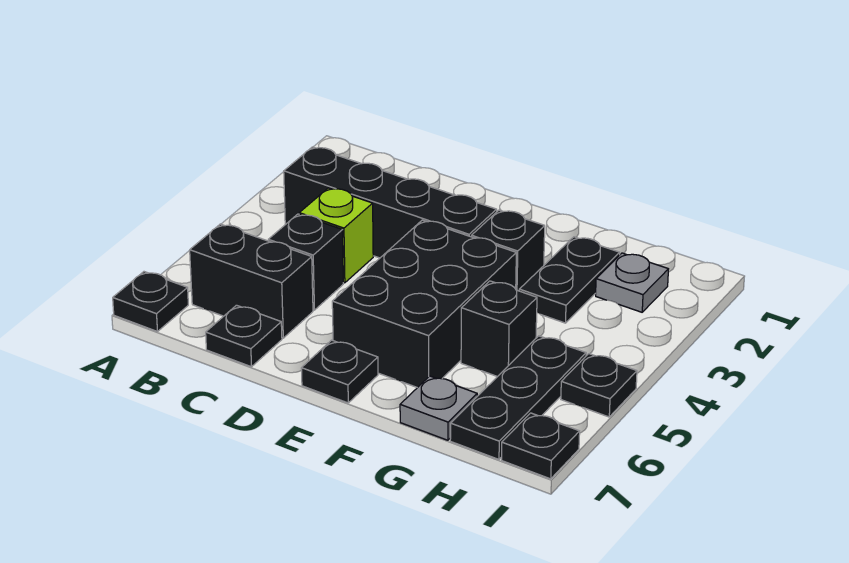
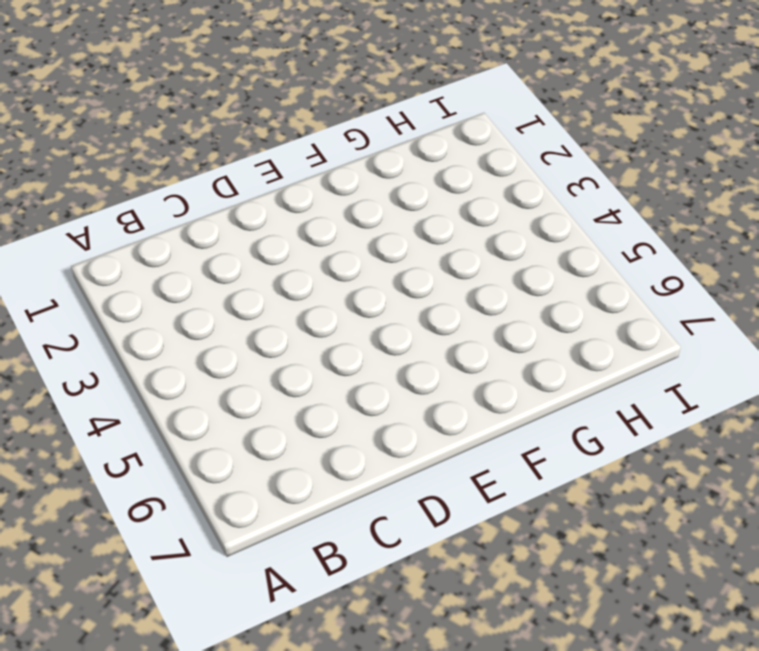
none -> black 1x1 plate [113,272,188,332]
none -> black 1x4 brick [284,147,497,258]
none -> black 1x2 brick [190,224,313,338]

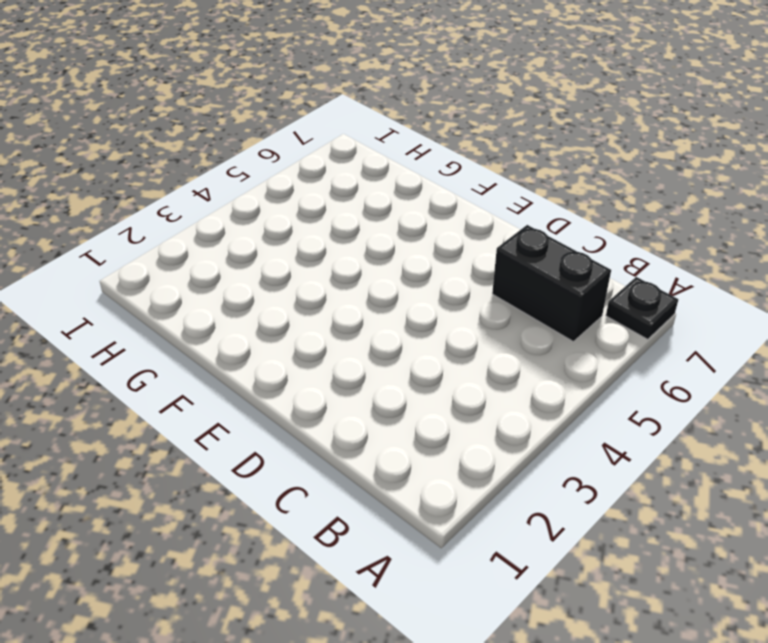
none -> black 1x4 brick [284,147,497,258]
none -> lime 1x1 brick [299,188,373,283]
none -> black 1x1 brick [268,214,343,310]

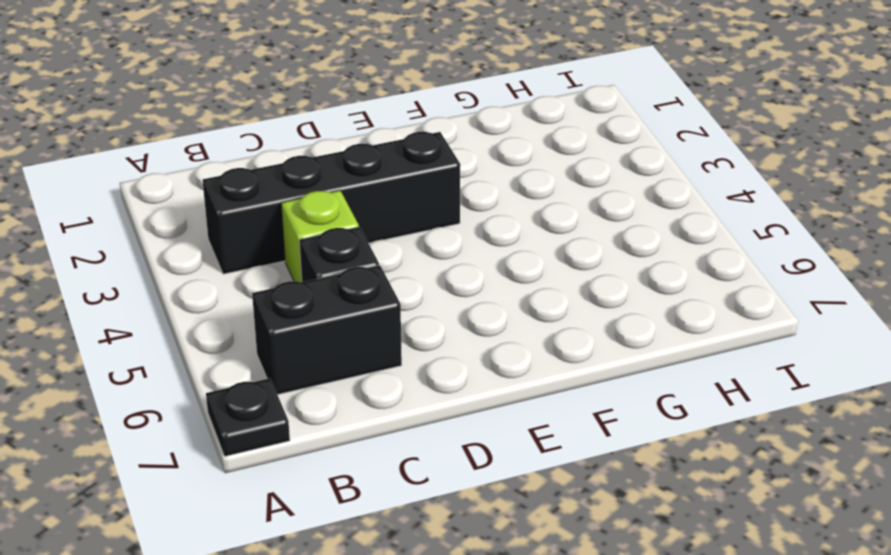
none -> black 1x1 plate [206,305,282,367]
none -> black 2x3 brick [332,220,516,388]
none -> black 1x1 plate [301,340,378,403]

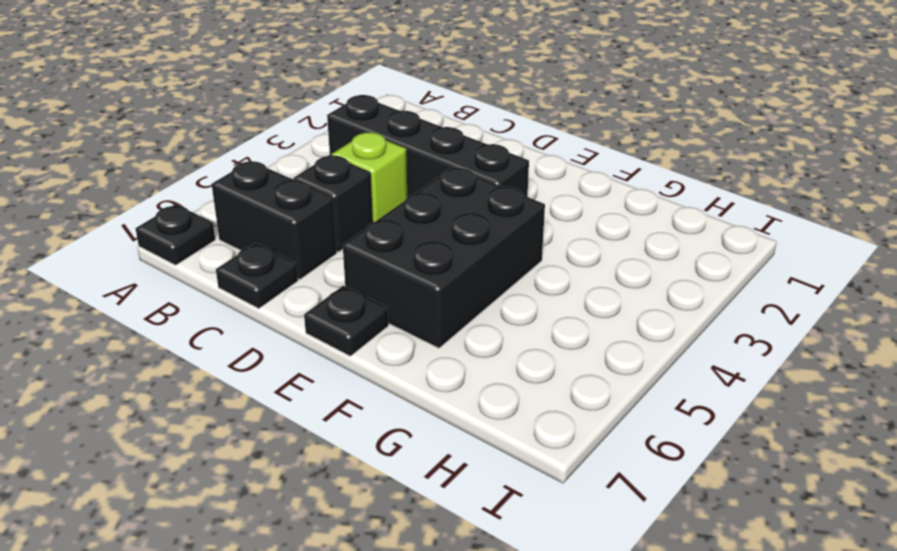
none -> black 1x1 brick [472,210,545,291]
none -> black 1x2 plate [519,237,620,323]
none -> black 1x1 brick [461,281,537,377]

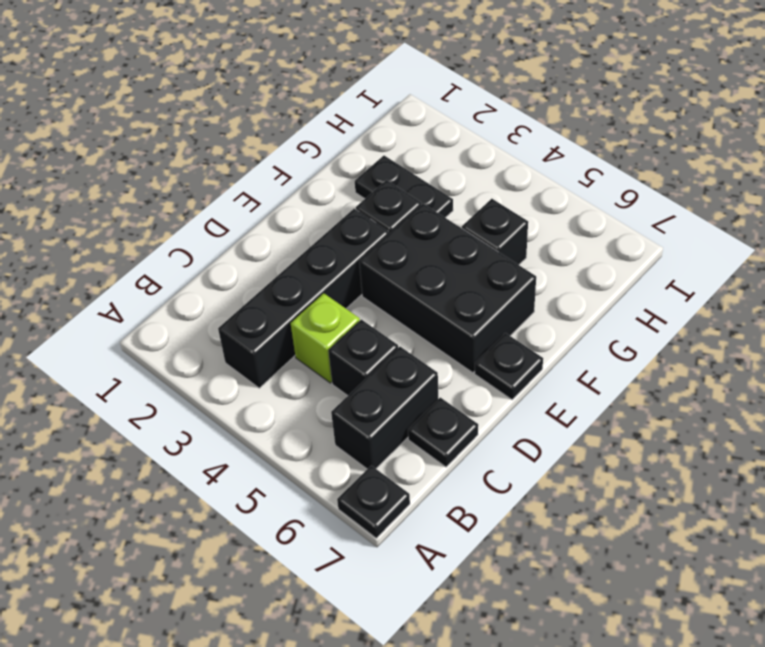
none -> grey 1x1 plate [400,376,477,440]
none -> grey 1x1 plate [596,253,668,312]
none -> black 1x3 plate [450,336,586,459]

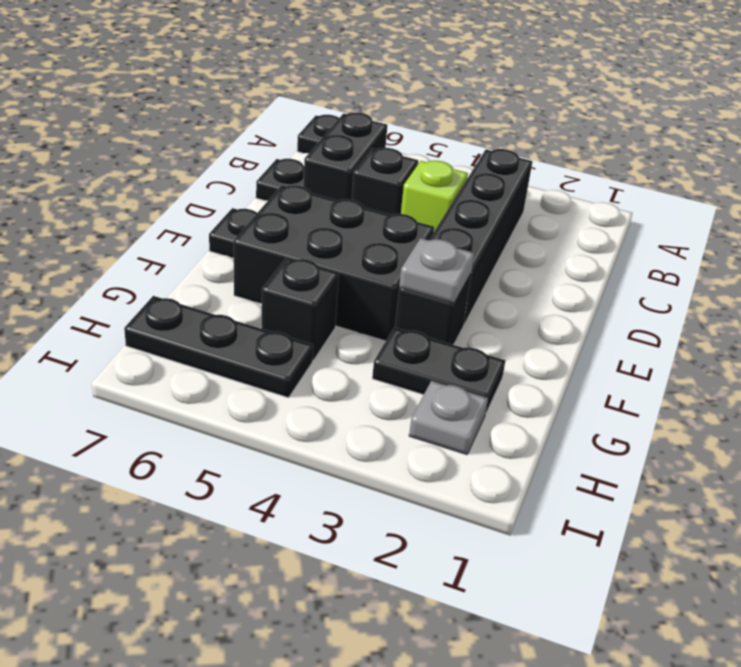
grey 1x1 plate [399,238,474,303] -> grey 1x1 plate moved to [400,376,477,440]
none -> black 1x1 plate [561,354,637,417]
none -> black 1x1 plate [502,413,580,479]

